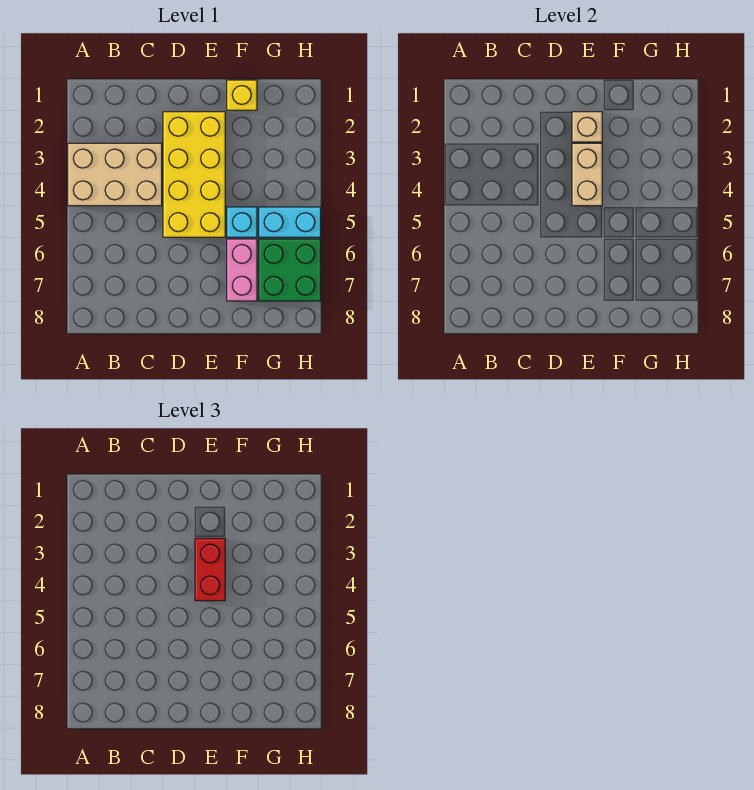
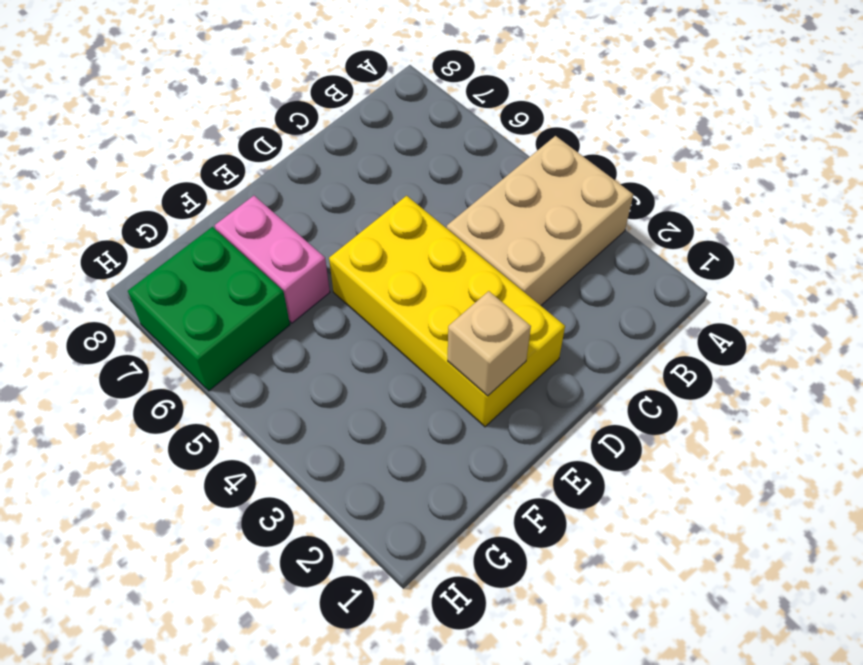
none -> yellow 1x1 brick [227,80,257,110]
none -> cyan 1x1 brick [227,207,257,237]

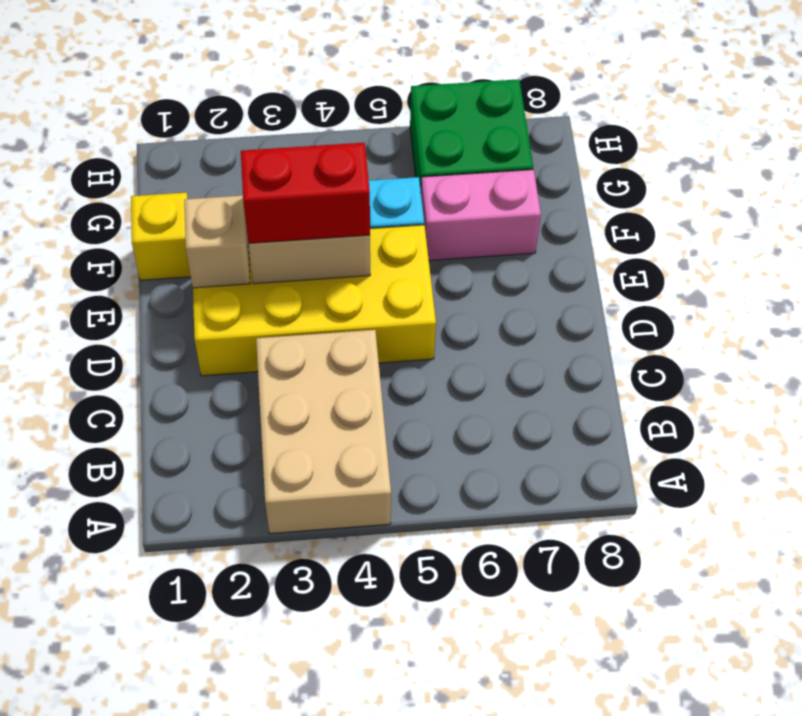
none -> cyan 1x2 brick [259,207,321,237]

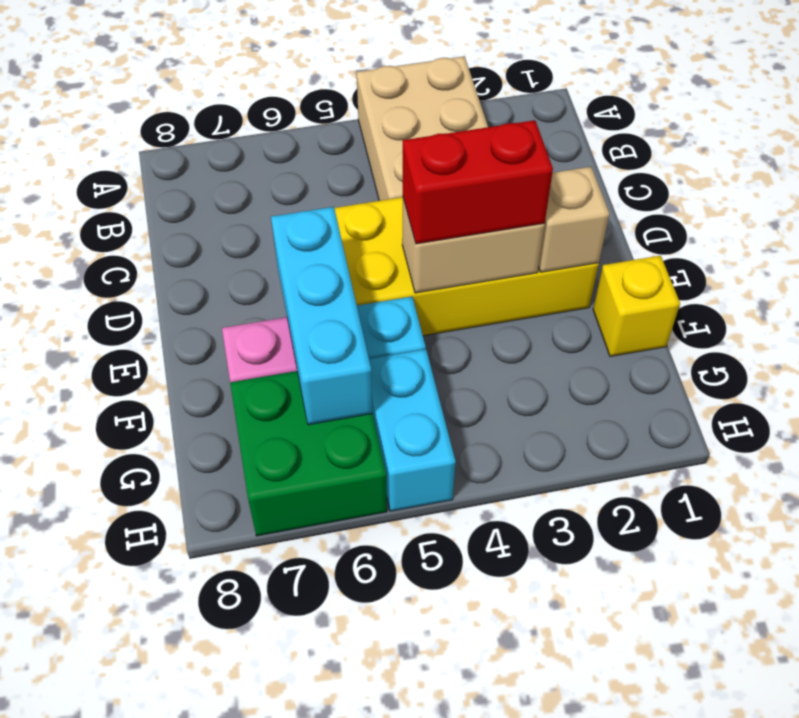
cyan 1x3 brick [271,207,373,425] -> none

